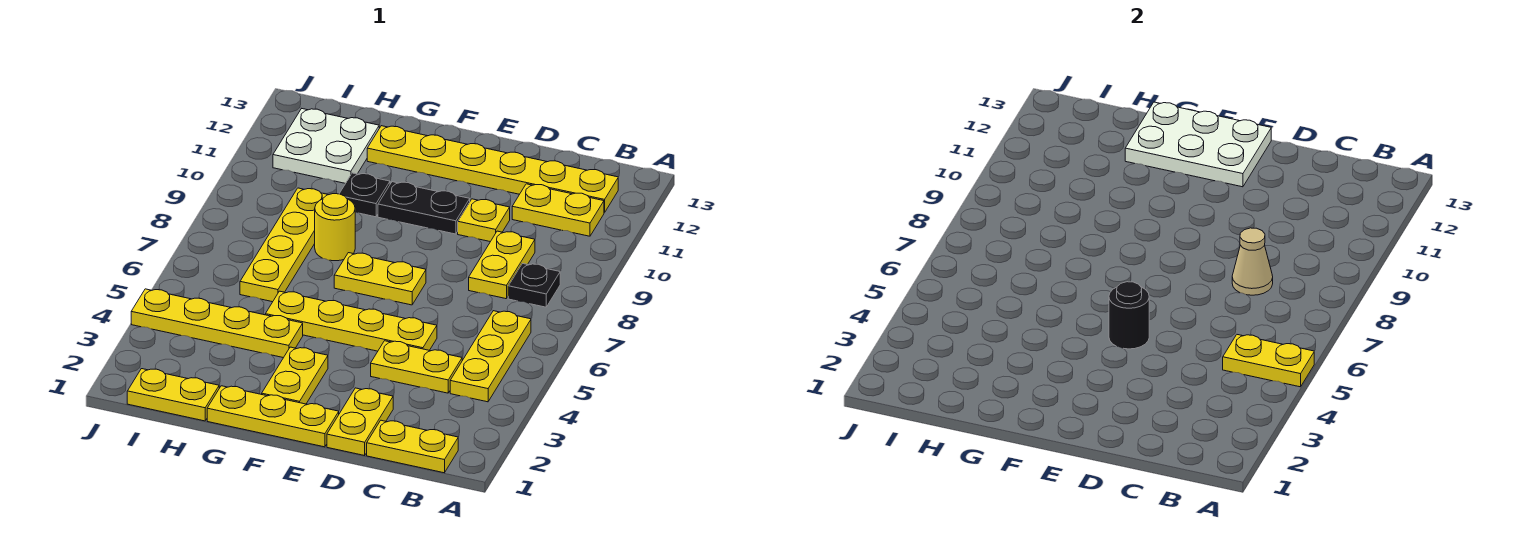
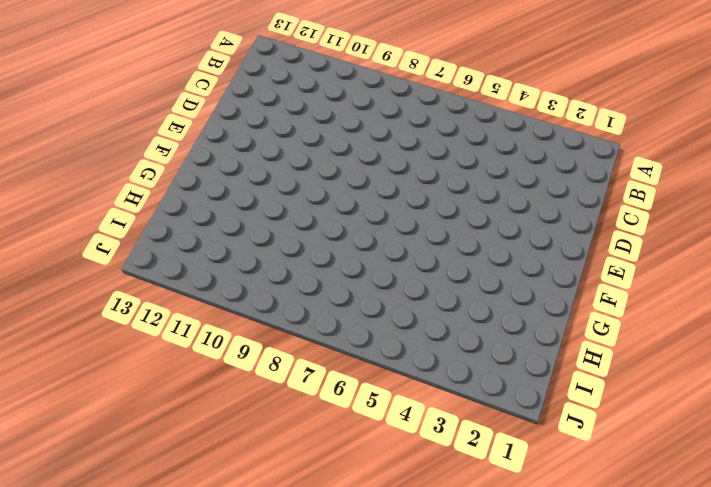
none -> yellow 1x2 plate [367,420,458,473]
none -> yellow 1x3 plate [450,311,531,402]
none -> black 1x1 plate [508,264,560,307]

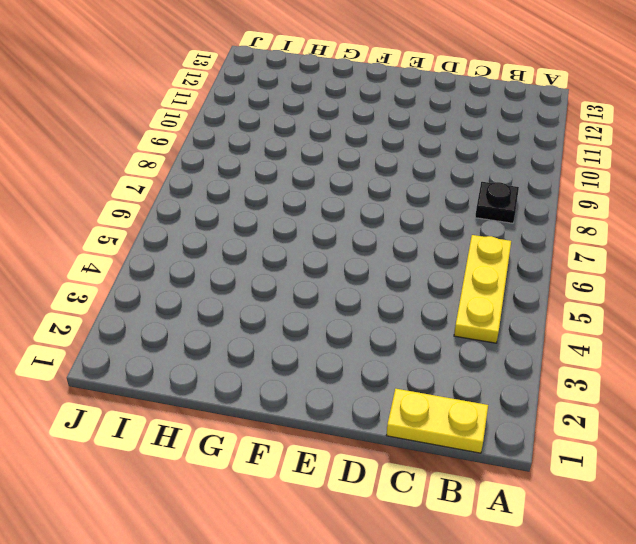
none -> yellow 1x2 plate [512,184,604,236]
none -> yellow 1x6 plate [367,126,618,213]
none -> yellow 1x2 plate [371,341,462,393]

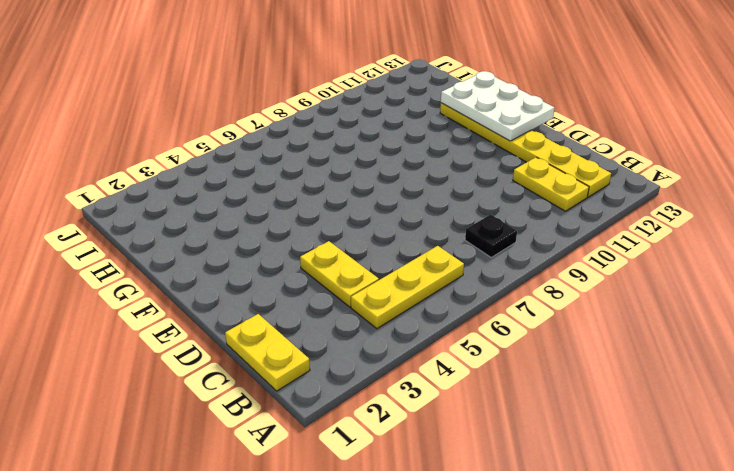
none -> yellow 1x2 plate [469,231,535,299]
none -> yellow 1x2 plate [327,388,393,456]
none -> yellow 1x4 plate [265,291,437,351]

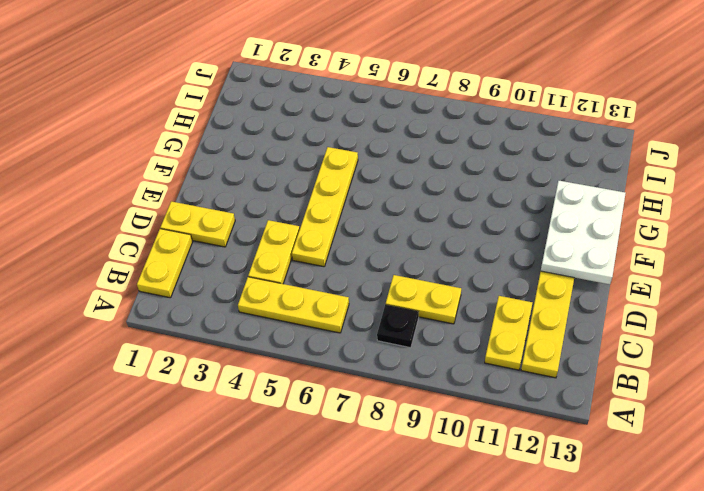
none -> yellow 1x1 plate [458,199,510,242]
none -> yellow 1x3 plate [207,386,339,447]
none -> yellow 1x2 plate [334,253,426,305]

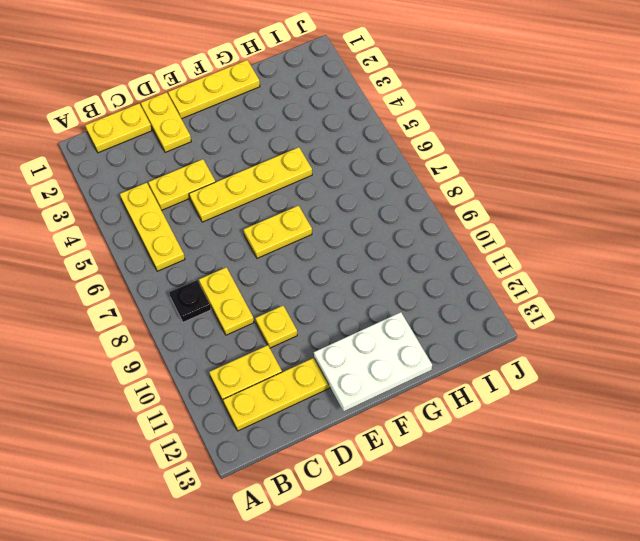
none -> black 1x2 plate [378,182,470,234]
none -> yellow 1x2 plate [262,347,328,404]
none -> yellow 1x4 plate [131,289,303,358]

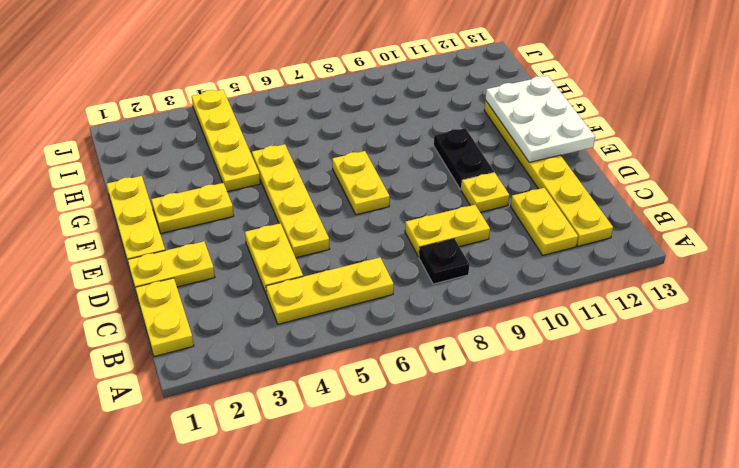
none -> yellow 1x1 round brick [315,194,355,261]
none -> black 1x1 plate [339,173,390,217]
none -> yellow 1x2 plate [127,369,219,421]

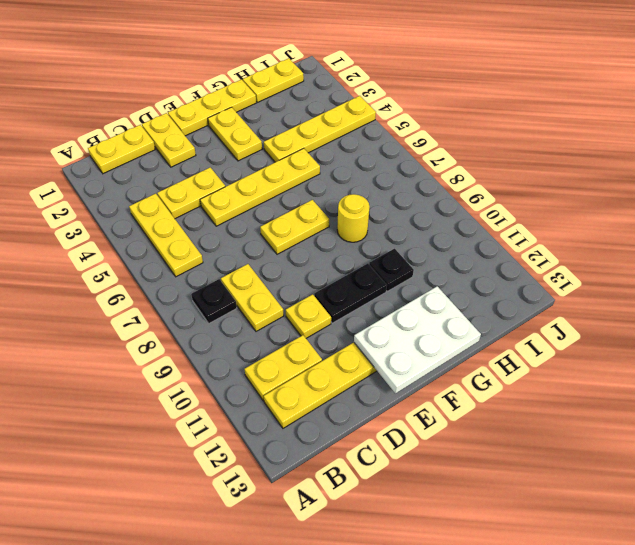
none -> yellow 1x4 plate [240,188,328,302]
none -> white 2x2 plate [273,109,379,183]
none -> yellow 1x2 plate [1223,335,1314,387]

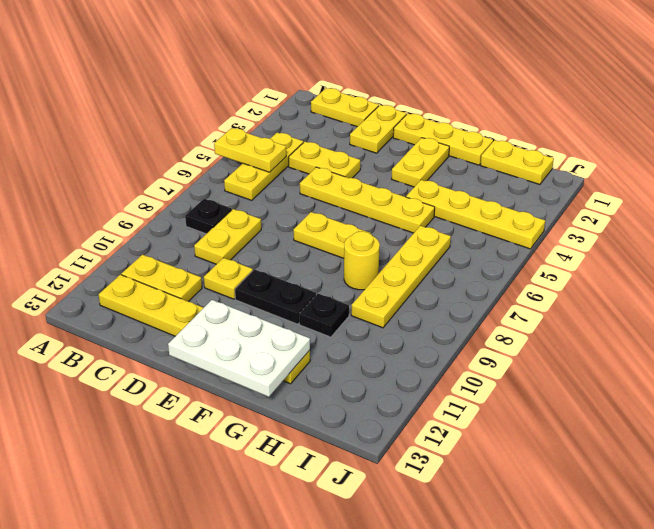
none -> white 2x2 plate [273,109,379,183]
none -> tan 1x1 cone [1232,228,1273,295]
none -> black 1x1 round brick [1109,282,1149,349]

